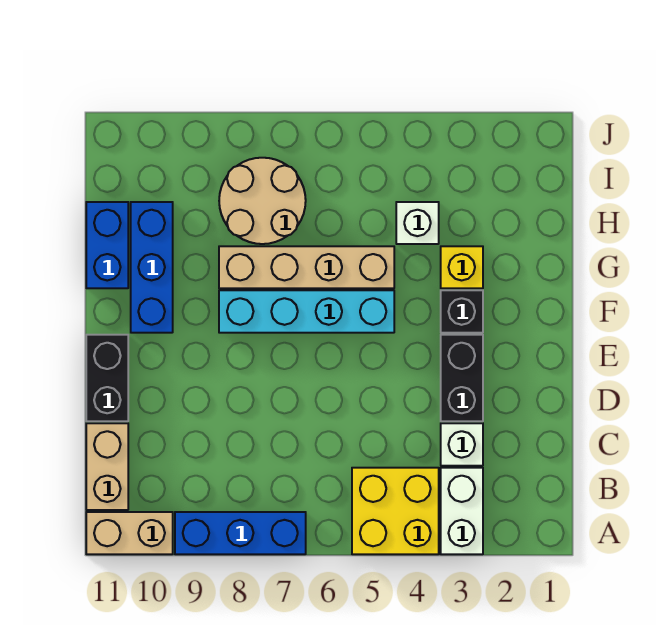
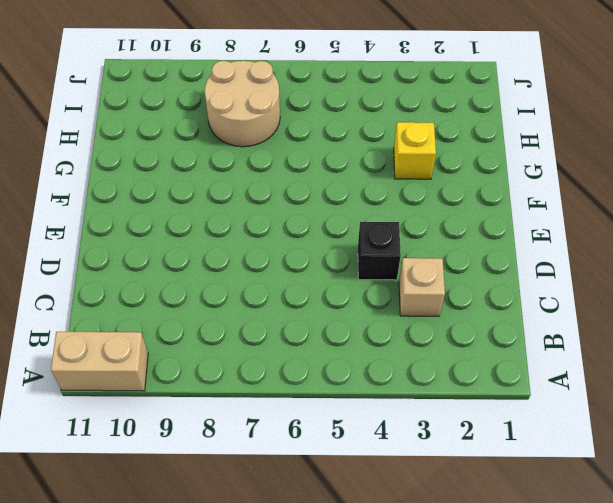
tan 1x1 brick [399,258,445,316] -> white 1x1 brick [441,423,483,466]
black 1x1 brick [358,222,401,280] -> black 1x1 brick moved to [441,290,483,333]
none -> white 1x2 brick [441,468,483,554]
none -> yellow 2x2 brick [352,468,439,554]
none -> blue 1x3 brick [175,512,306,554]

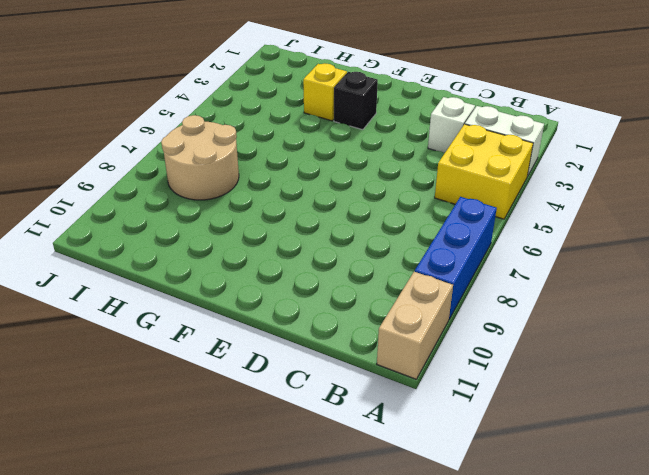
none -> tan 1x2 brick [86,423,128,510]
none -> black 1x2 brick [441,335,483,421]
none -> black 1x2 brick [86,335,128,421]

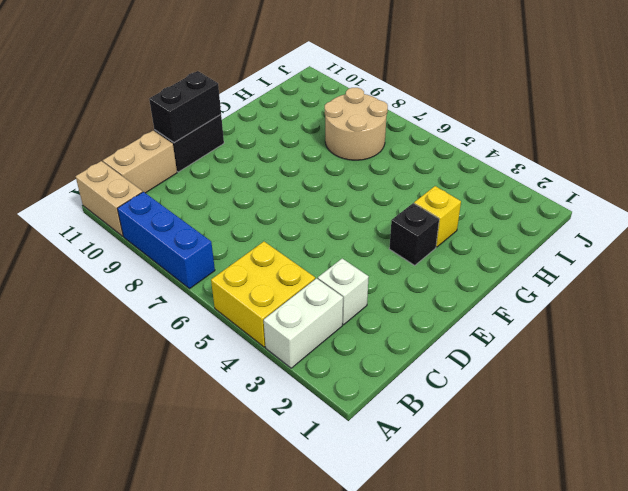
black 1x2 brick [149,71,221,143] -> black 1x2 brick moved to [441,335,483,421]
none -> cyan 1x4 brick [219,290,394,333]
none -> blue 1x3 brick [131,202,173,333]
none -> tan 1x4 brick [219,246,394,288]

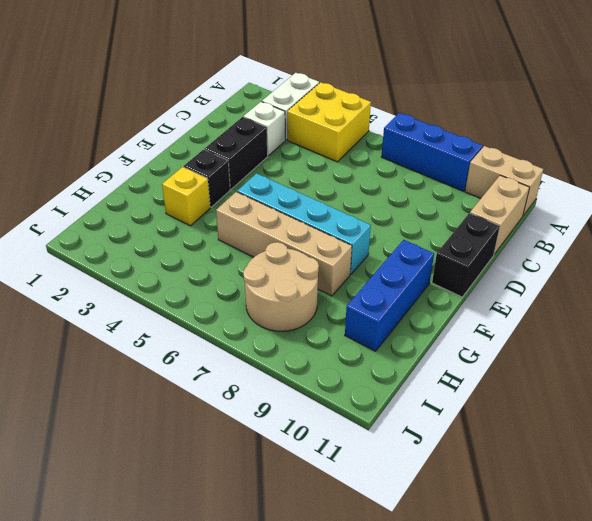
none -> blue 1x2 brick [86,202,128,288]
none -> white 1x1 brick [396,202,439,244]

